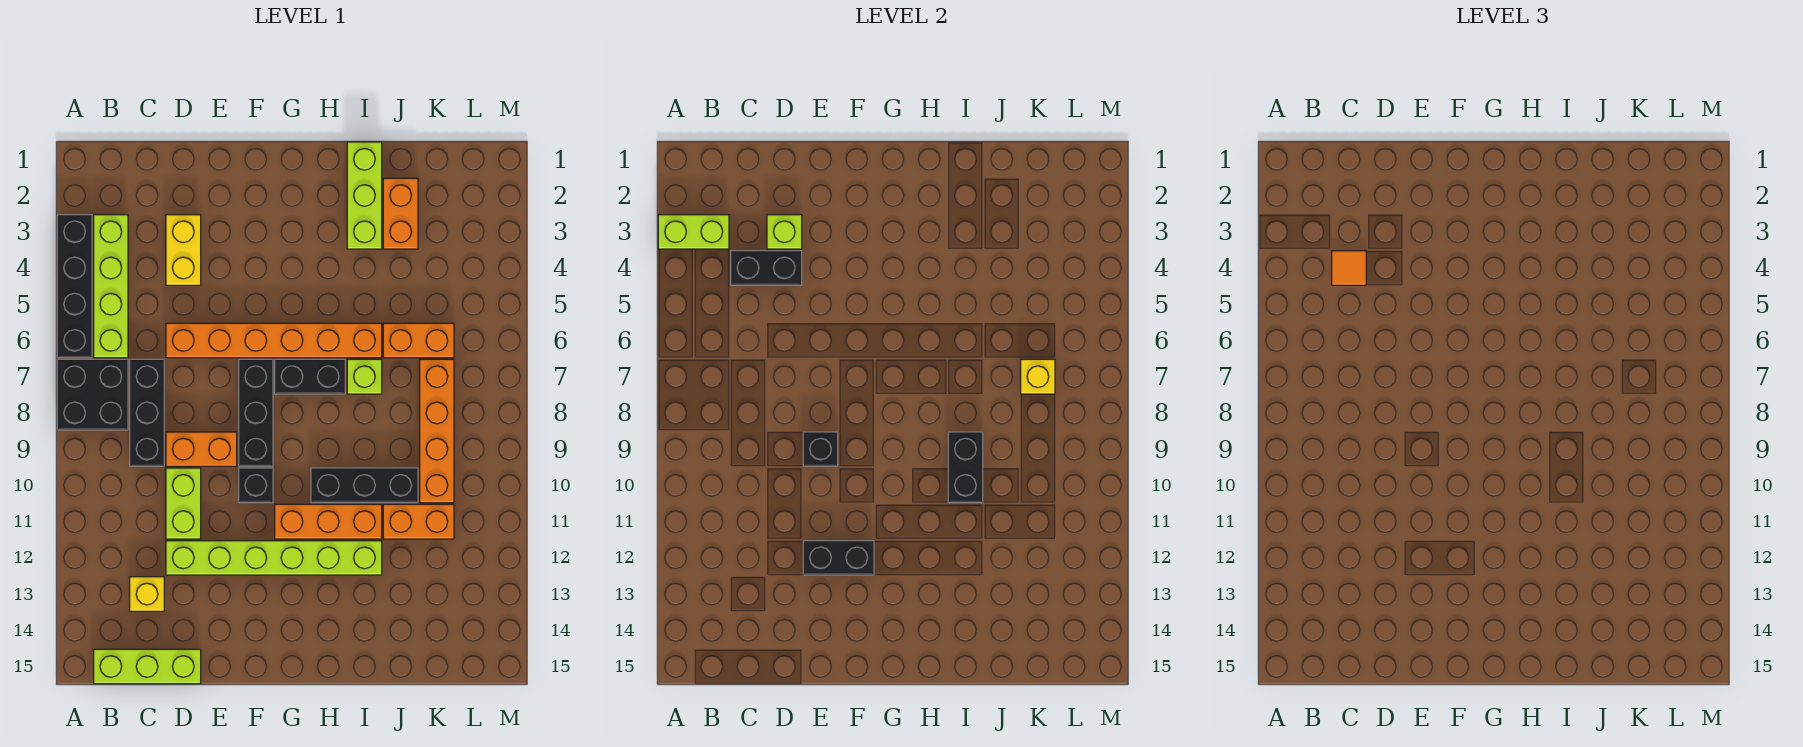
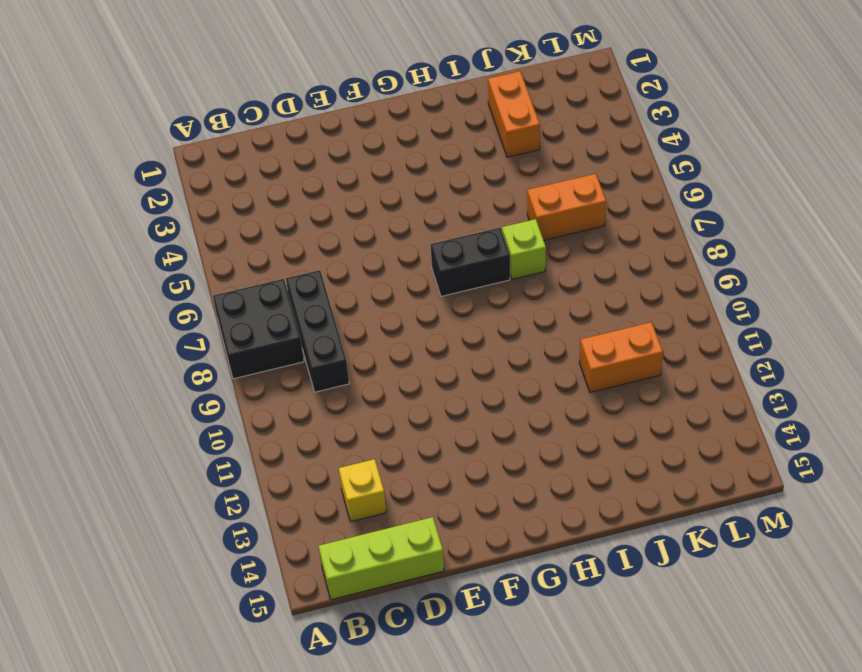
none -> black 1x4 brick [57,215,92,358]
none -> lime 1x4 brick [94,215,128,358]
none -> yellow 1x2 brick [166,215,201,285]
none -> orange 1x6 brick [166,323,382,358]

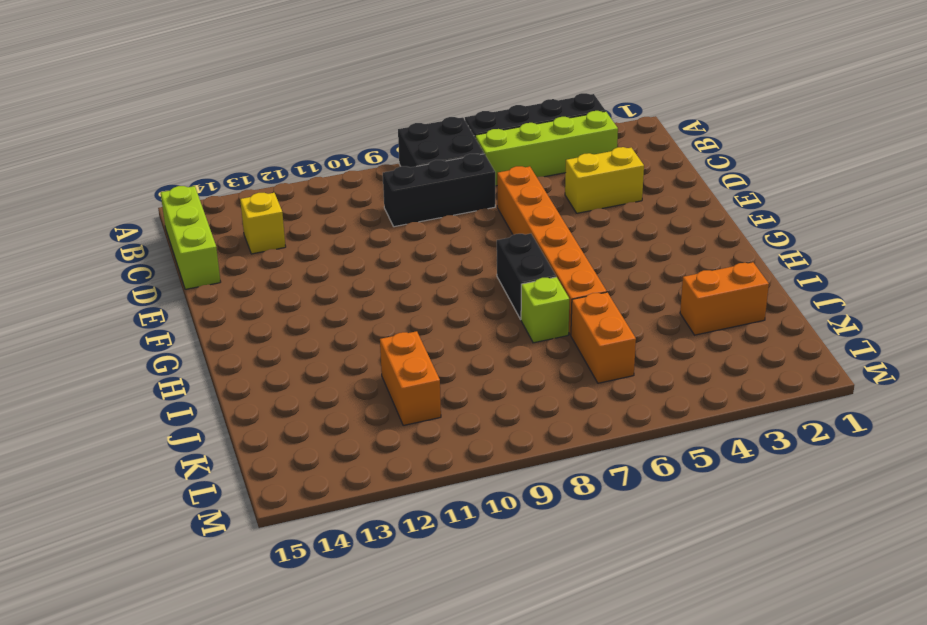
none -> orange 1x2 brick [166,432,237,466]
none -> lime 1x2 brick [166,468,201,539]
none -> lime 1x6 brick [166,541,382,575]
none -> black 1x3 brick [239,359,273,466]

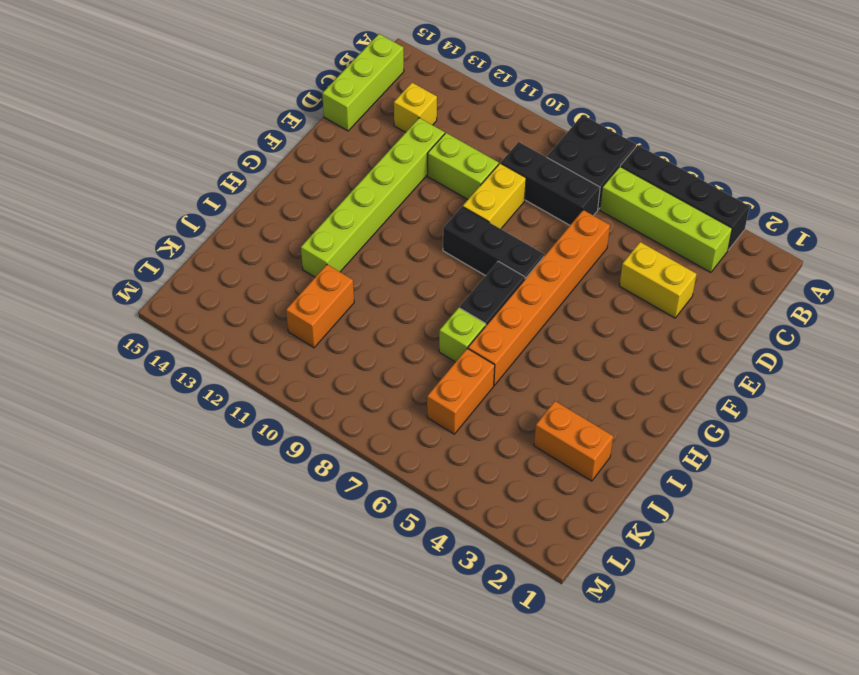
yellow 1x2 brick [463,163,526,229] -> orange 1x2 brick [166,432,237,466]
none -> black 1x1 brick [239,468,273,503]
none -> orange 1x3 brick [275,504,382,539]
none -> black 1x3 brick [311,468,418,503]
none -> lime 1x3 brick [347,142,382,249]

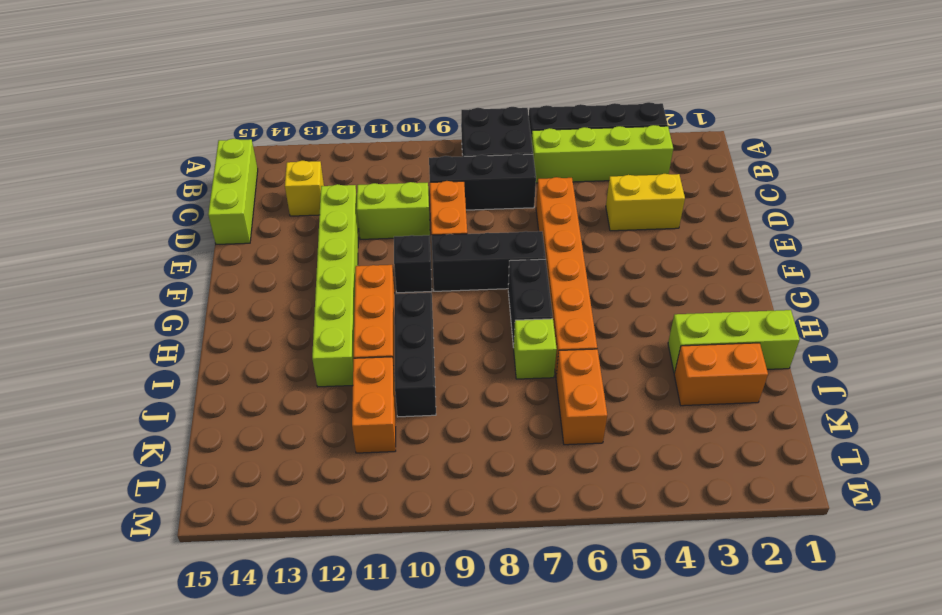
none -> orange 1x4 brick [420,359,454,503]
none -> lime 1x2 brick [658,215,729,249]
none -> black 1x2 brick [731,251,802,285]
none -> lime 1x1 brick [767,215,802,249]

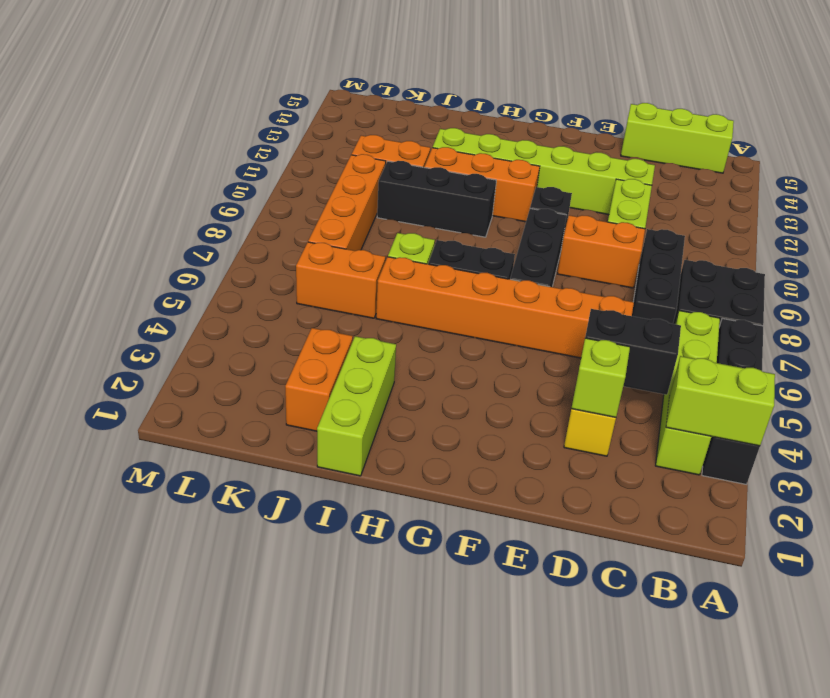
none -> yellow 1x1 brick [130,577,164,611]
none -> black 1x1 brick [803,432,838,466]
none -> black 1x2 brick [803,541,874,575]
none -> black 1x2 brick [948,432,983,503]

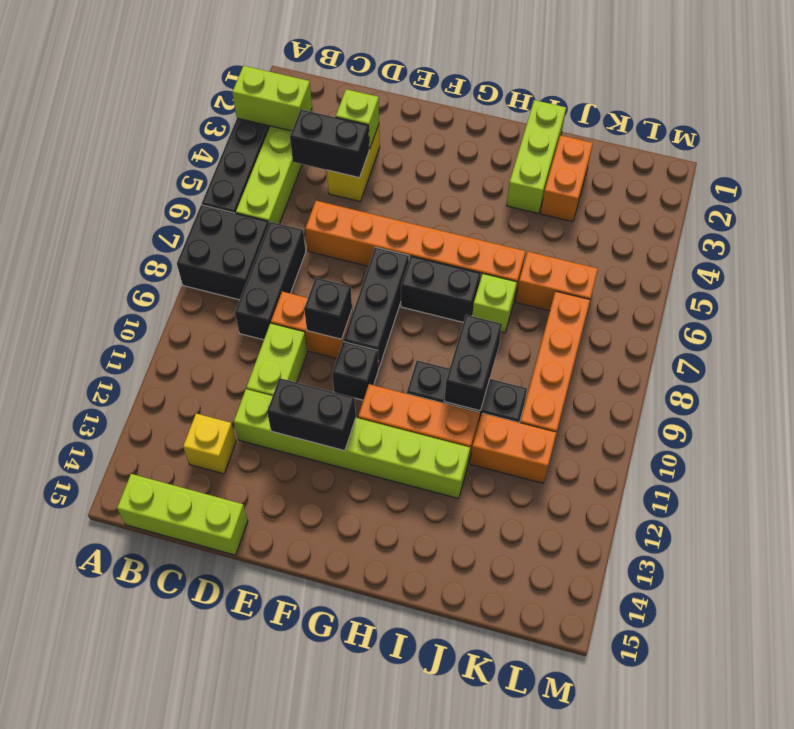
none -> yellow 1x1 brick [1021,359,1055,394]
none -> orange 1x1 tile [1332,251,1366,285]

